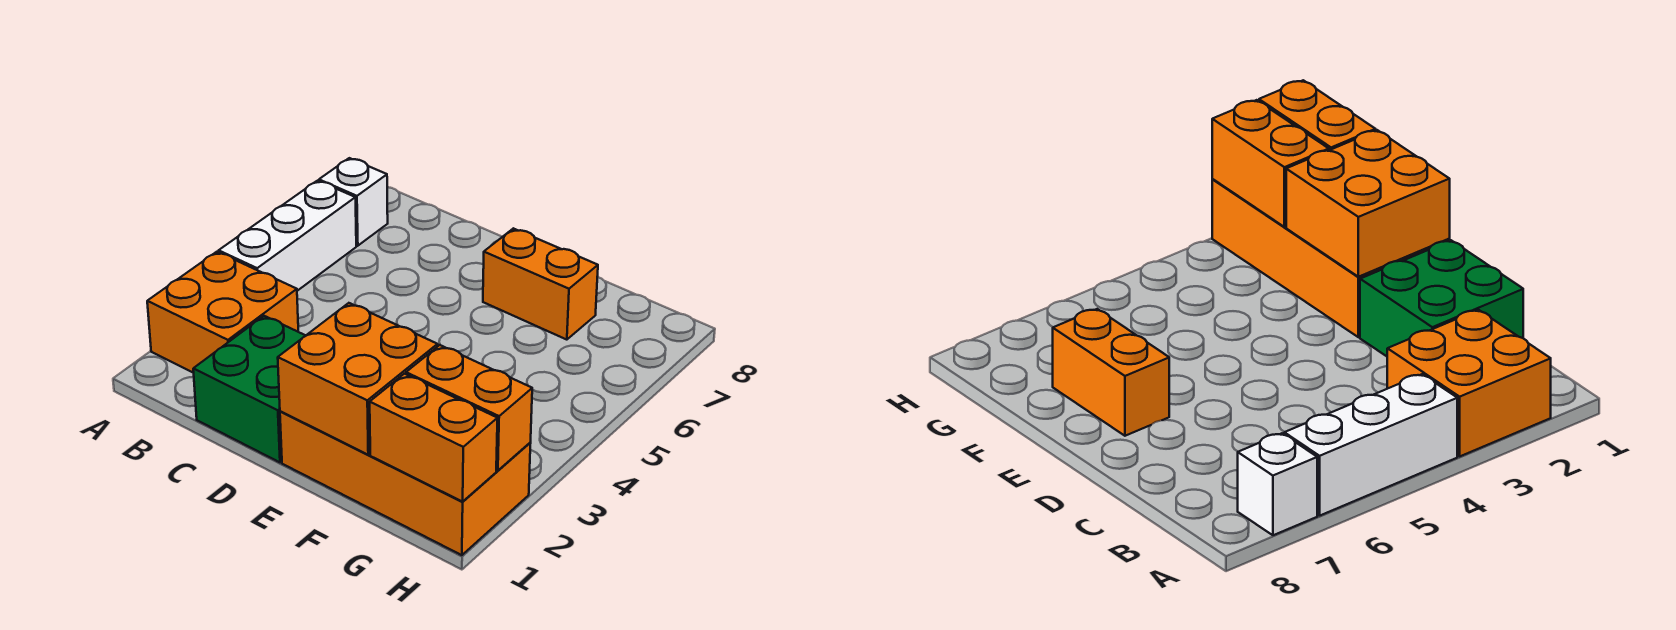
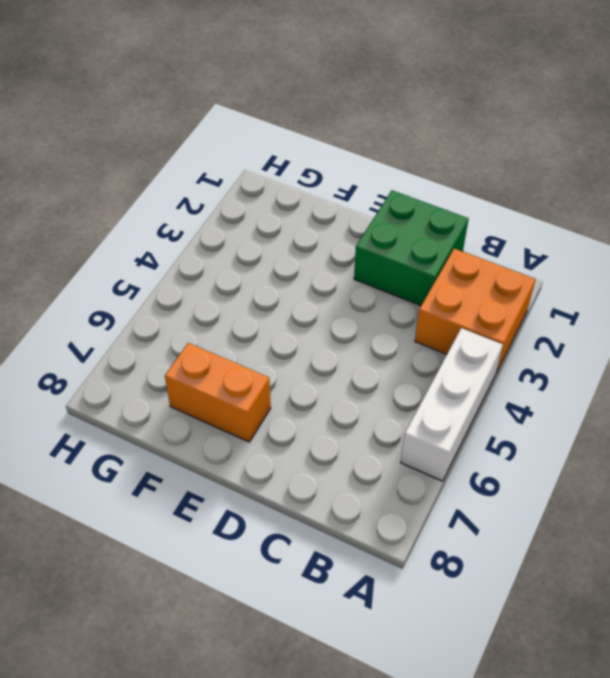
none -> white 1x1 brick [319,158,388,246]
none -> orange 2x4 brick [280,411,531,555]

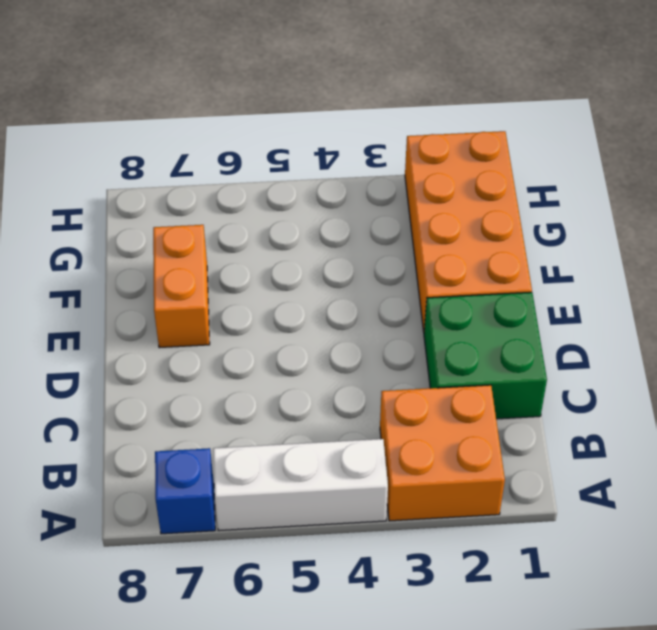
blue 1x1 brick [155,448,215,534] -> white 1x1 brick [319,158,388,246]
none -> orange 2x2 brick [278,303,438,455]
none -> orange 1x2 brick [370,374,497,502]

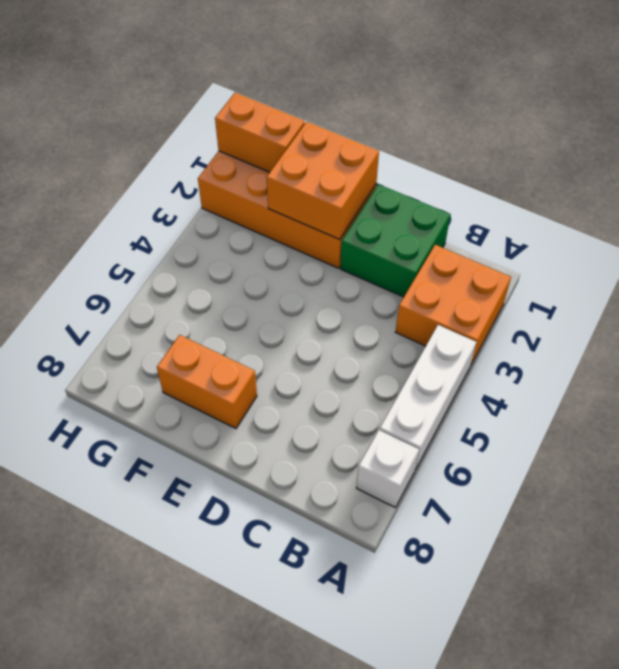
none -> orange 1x2 brick [406,345,532,471]

